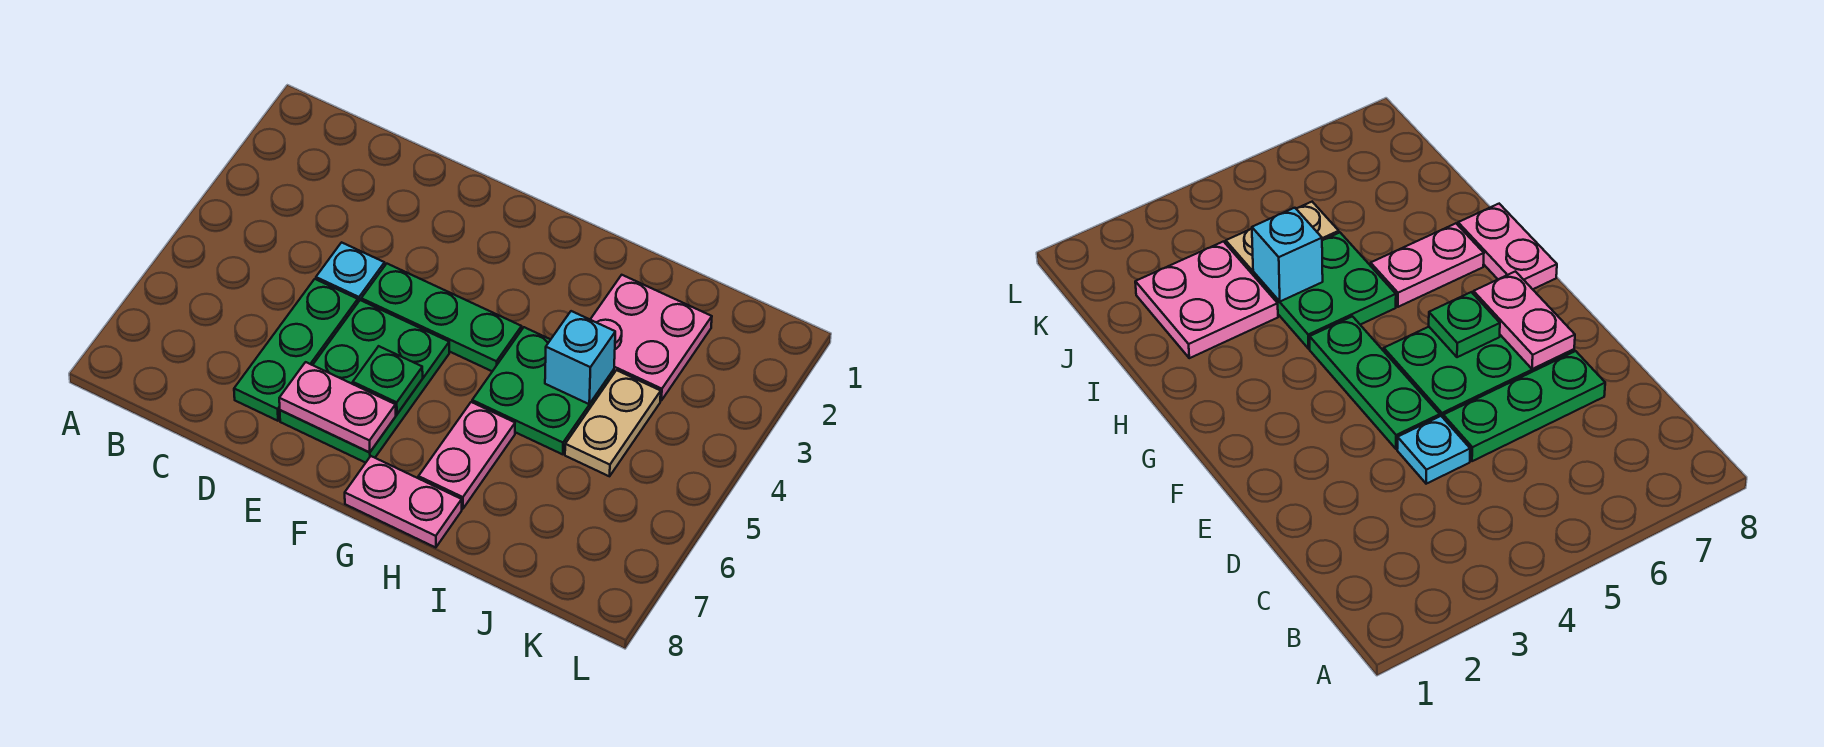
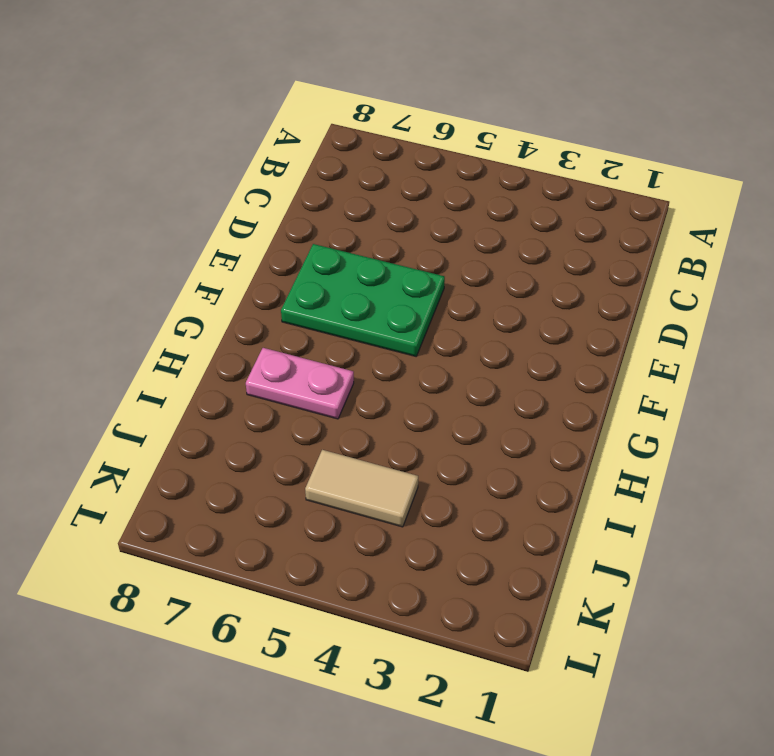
tan 1x2 tile [305,450,418,527] -> tan 1x2 plate [565,370,661,476]
none -> cyan 1x1 plate [316,242,385,302]
none -> green 1x3 plate [234,279,358,421]
none -> green 1x3 plate [361,264,522,371]

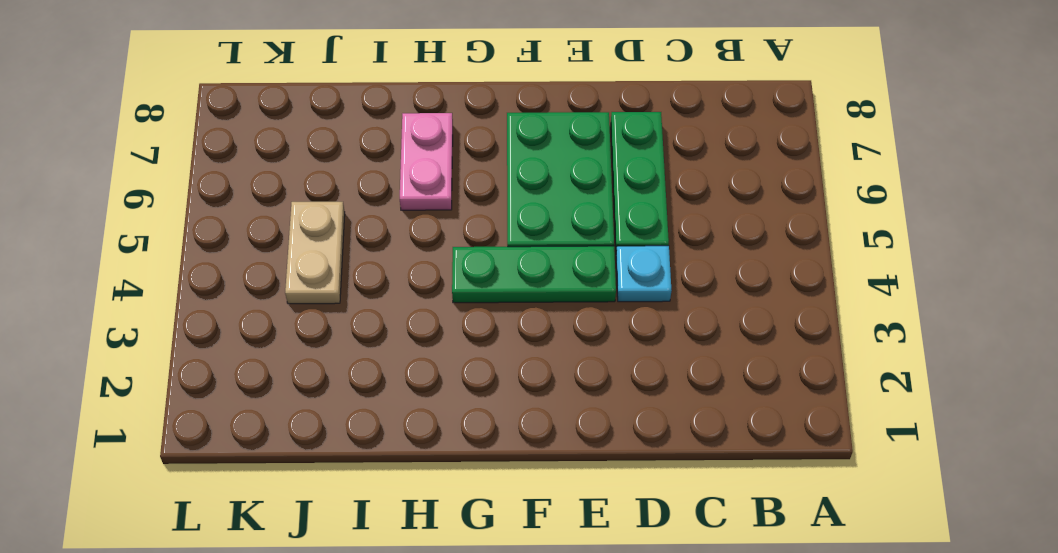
none -> pink 1x2 plate [345,456,462,548]
none -> green 2x2 plate [472,327,614,454]
none -> pink 2x2 plate [590,275,712,400]

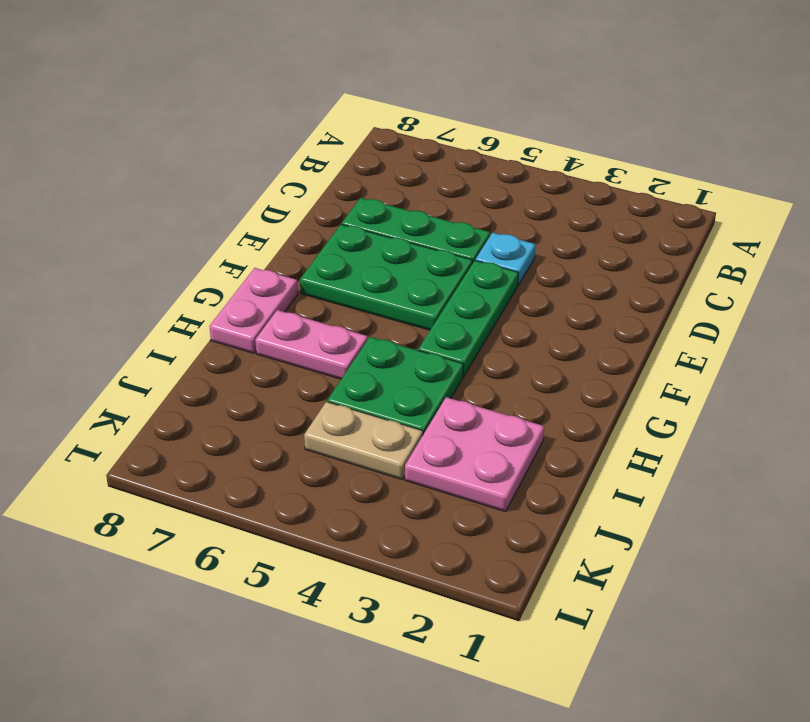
none -> pink 1x2 plate [279,362,396,452]
none -> green 1x1 plate [353,346,423,414]
none -> cyan 1x1 brick [545,311,615,404]

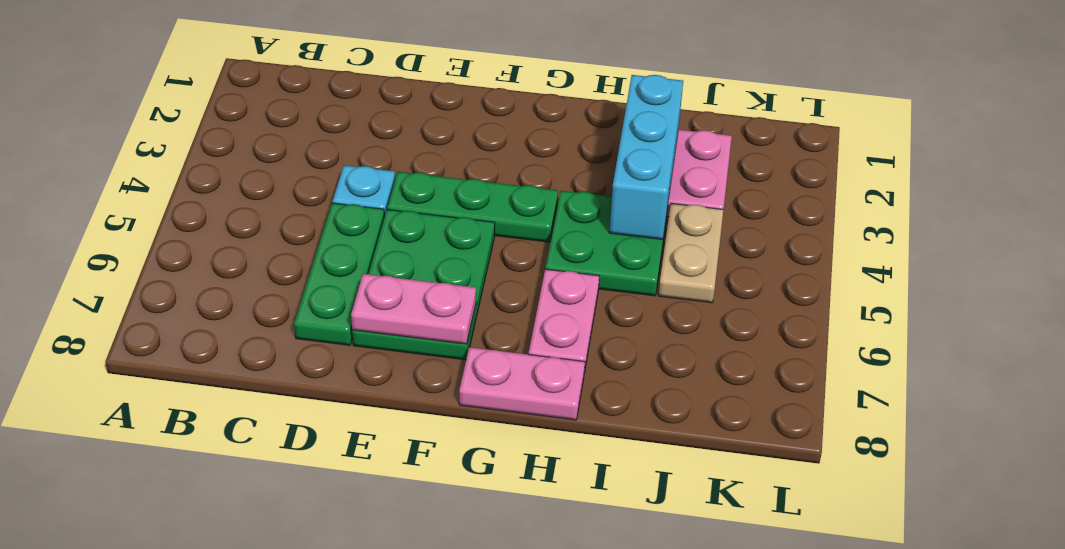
cyan 1x3 brick [609,75,683,240] -> cyan 1x1 brick [545,311,615,404]
none -> green 1x1 plate [353,346,423,414]

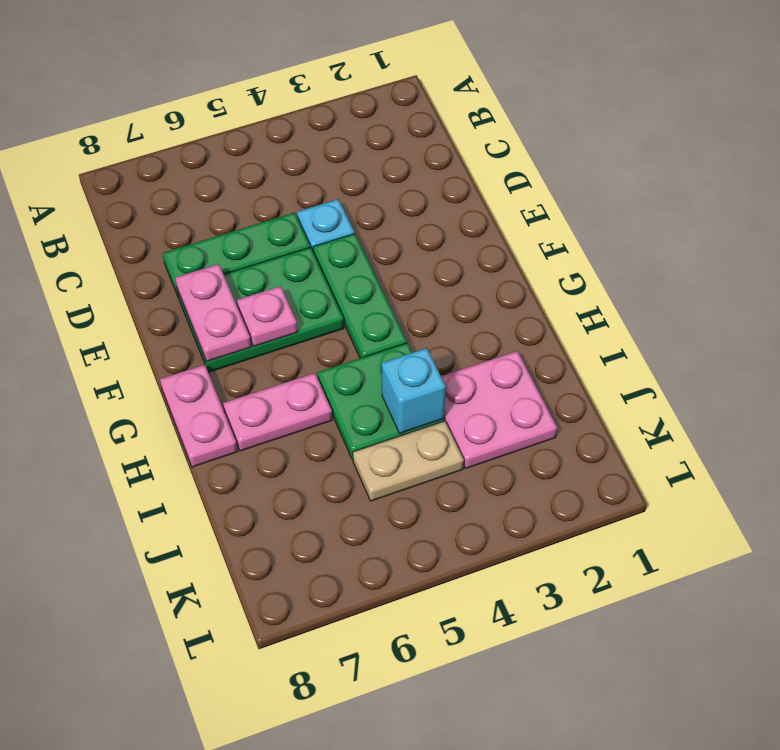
pink 1x1 plate [237,286,297,346] -> green 1x1 plate [353,346,423,414]

